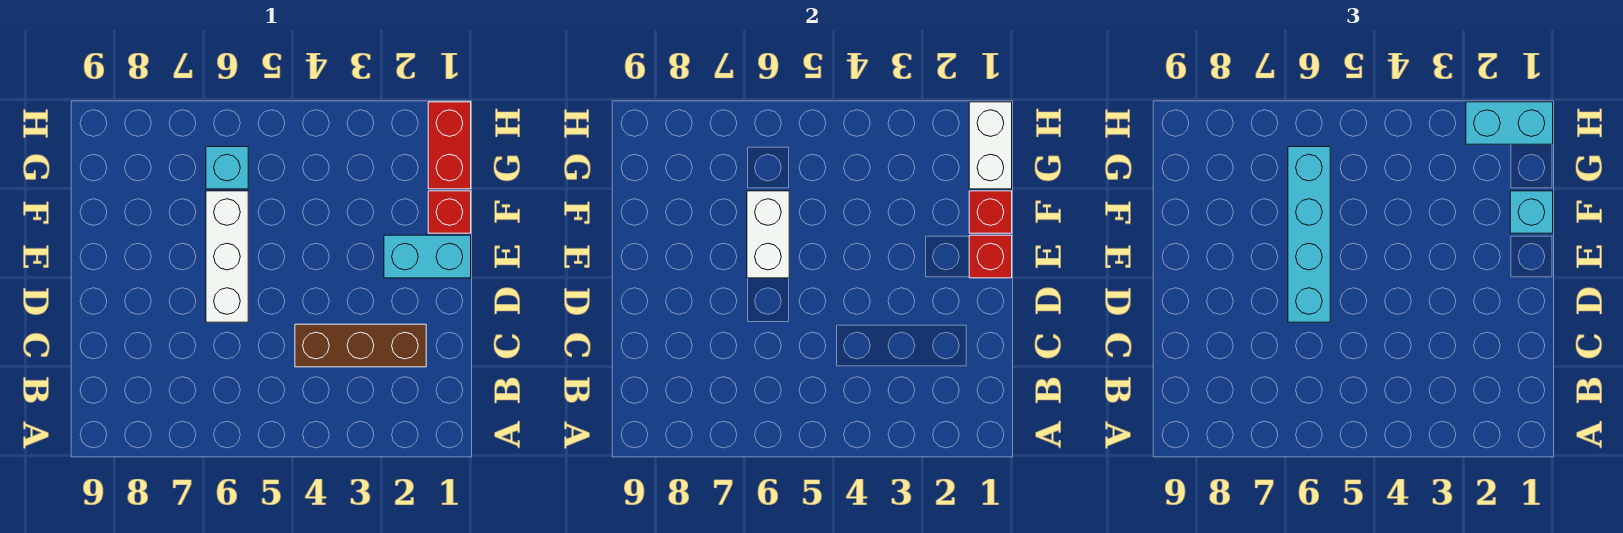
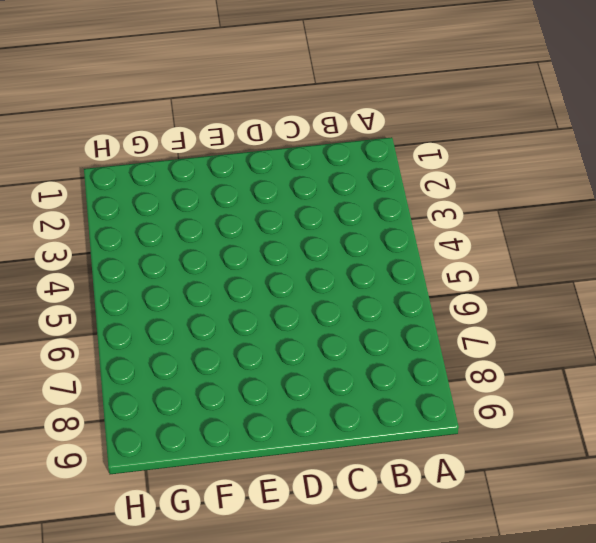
none -> brown 1x3 brick [295,324,426,367]
none -> white 1x3 brick [206,191,248,322]
none -> cyan 1x2 brick [384,235,471,278]

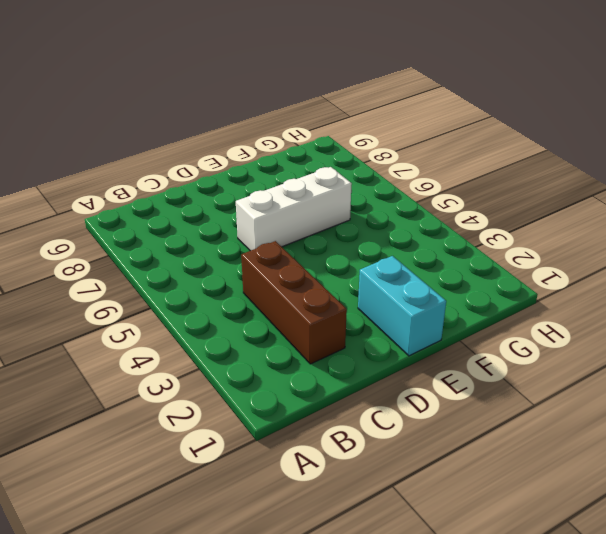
none -> red 1x1 brick [428,191,471,233]
none -> red 1x2 brick [428,102,471,189]
none -> cyan 1x1 brick [206,147,248,189]

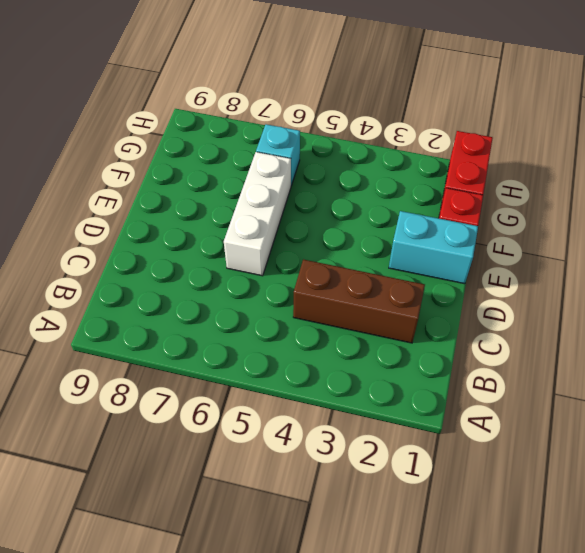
none -> red 1x1 brick [969,235,1012,278]
none -> white 1x2 brick [747,191,789,278]
none -> red 1x1 brick [969,191,1012,233]

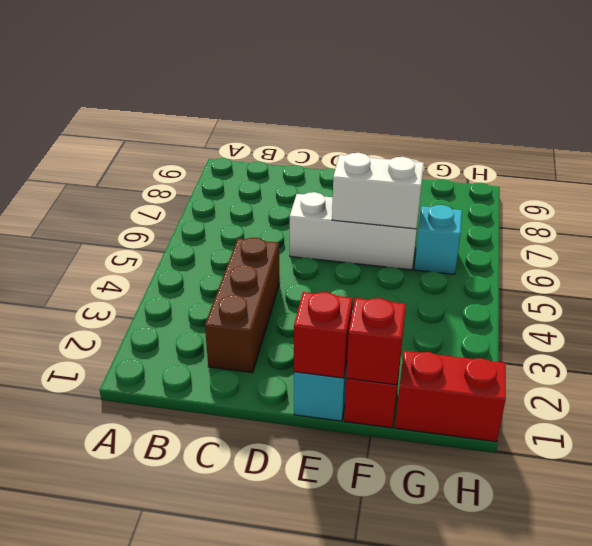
none -> white 1x2 brick [969,102,1012,189]
none -> cyan 1x4 brick [1288,147,1330,322]
none -> cyan 1x1 brick [1510,191,1553,233]

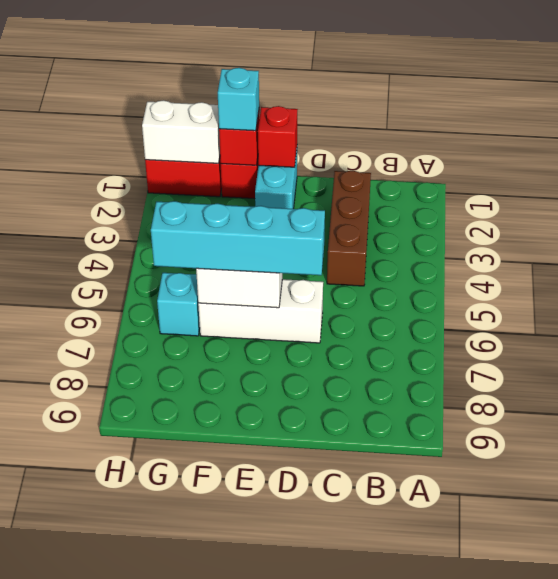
none -> cyan 1x2 brick [1466,102,1553,144]

